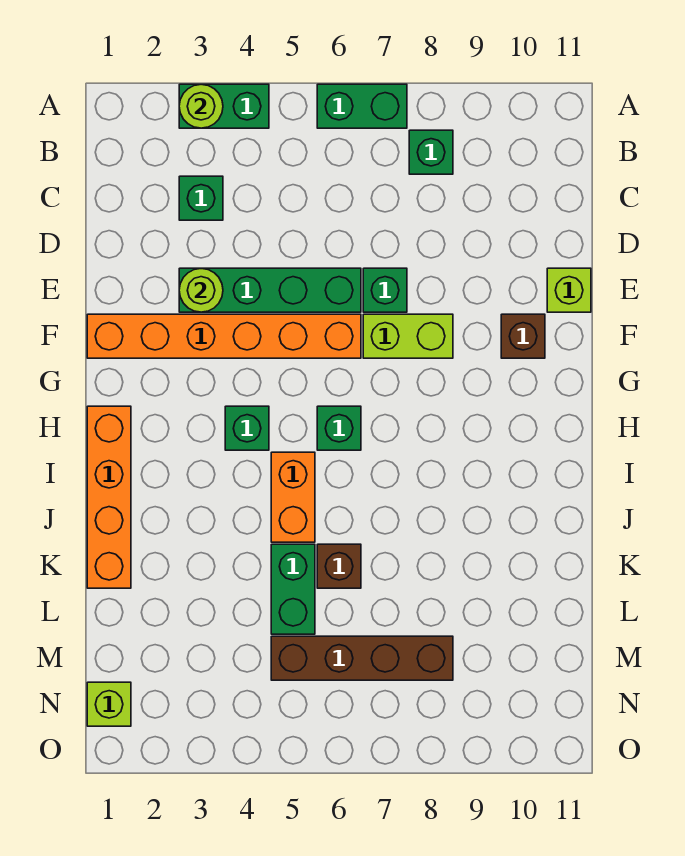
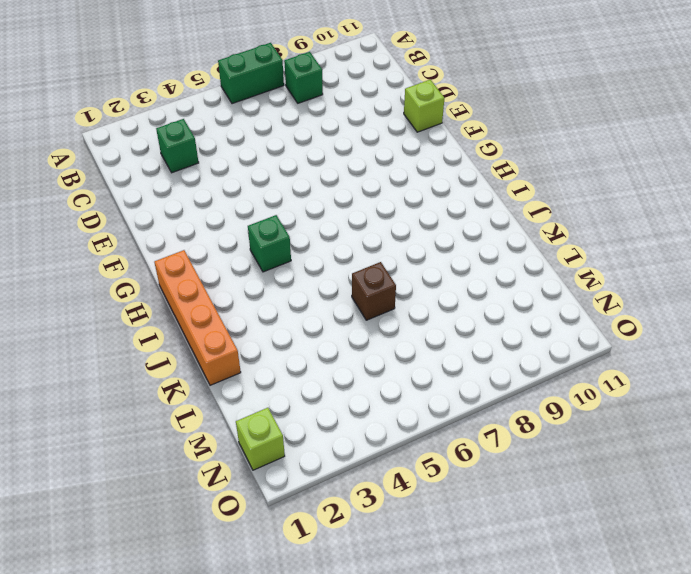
none -> green 1x2 brick [179,84,269,128]
none -> green 1x4 brick [179,268,361,312]
none -> green 1x1 brick [363,268,407,312]

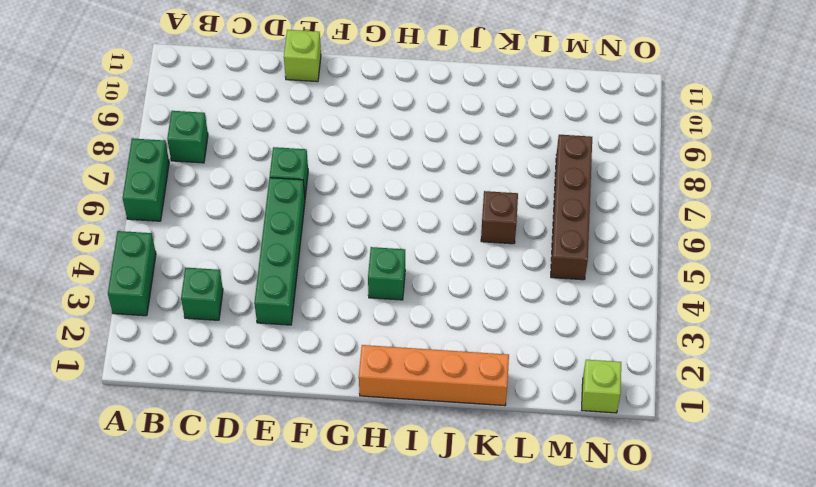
none -> orange 1x6 brick [87,314,361,358]
none -> lime 1x2 brick [363,314,453,358]
none -> brown 1x1 brick [501,314,545,358]

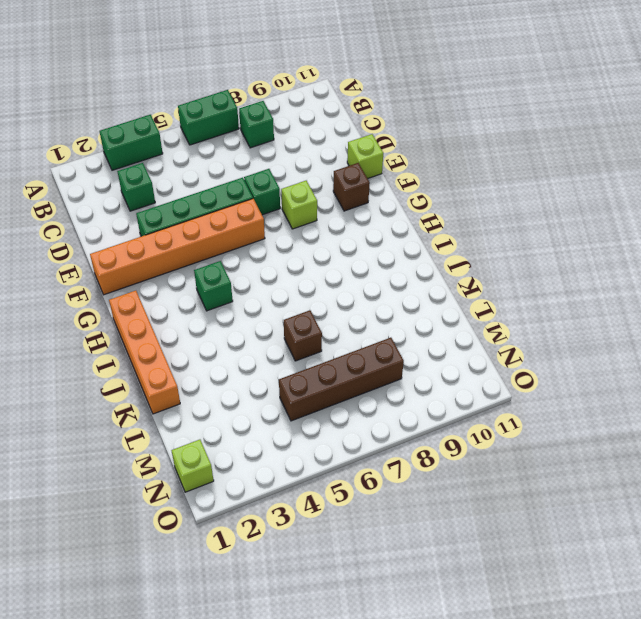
lime 1x1 brick [281,180,317,229] -> lime 1x2 brick [363,314,453,358]
none -> green 1x1 brick [317,406,361,450]
none -> orange 1x2 brick [271,452,315,542]
none -> green 1x2 brick [271,544,315,634]

